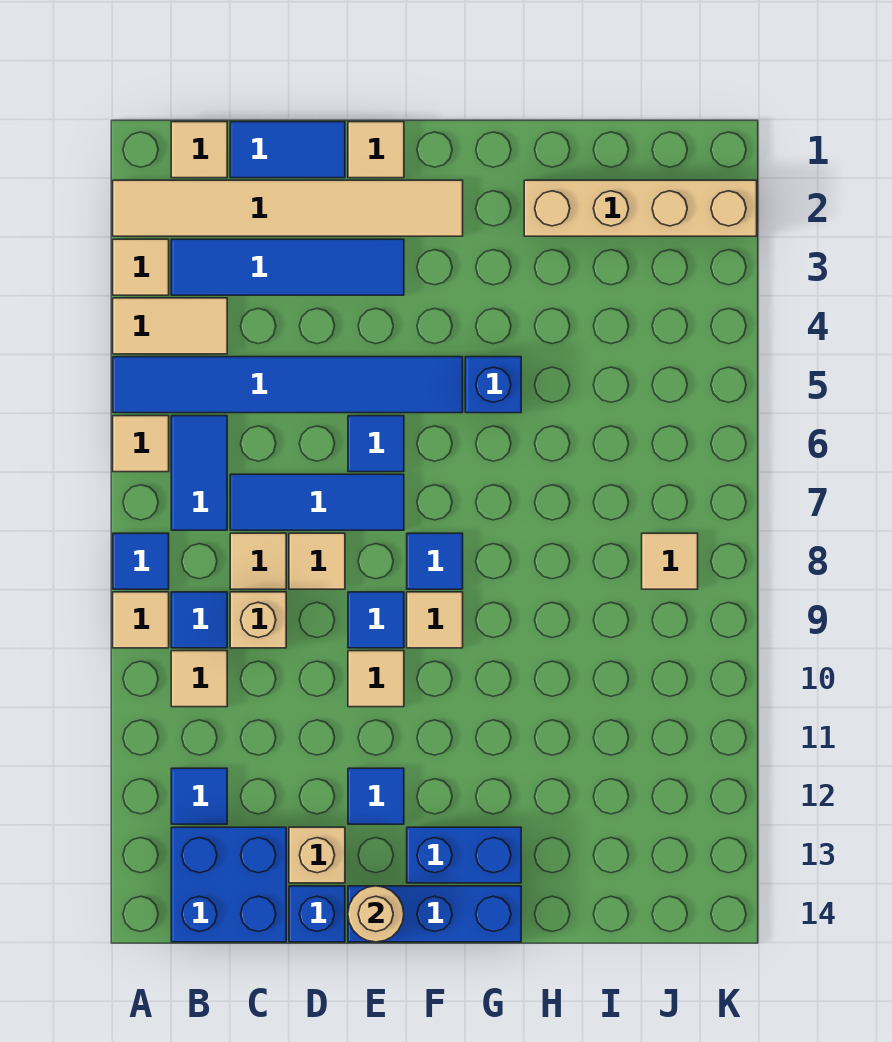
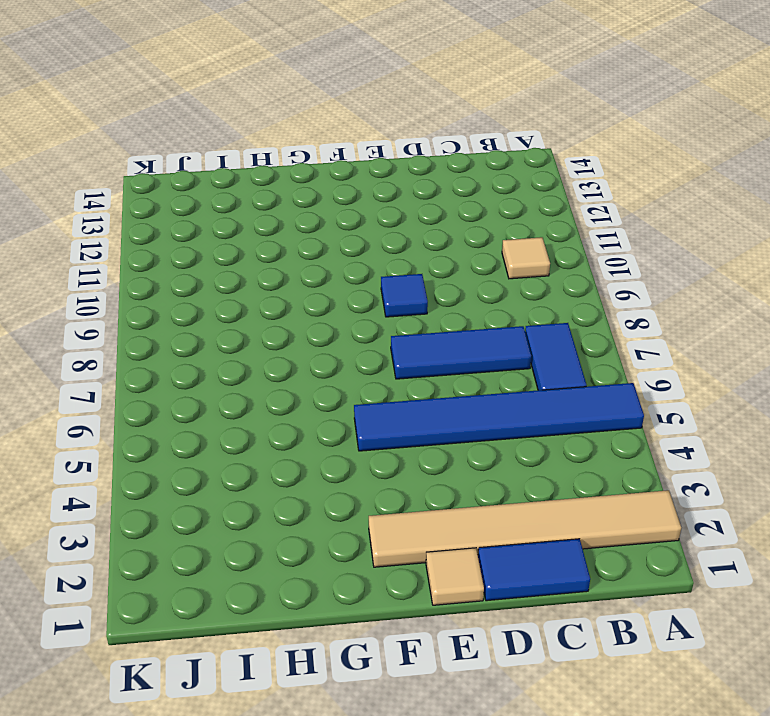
none -> tan 1x1 tile [113,239,169,295]
none -> tan 1x2 tile [113,298,227,354]
none -> tan 1x1 tile [113,416,169,472]
none -> blue 1x1 tile [113,533,169,589]

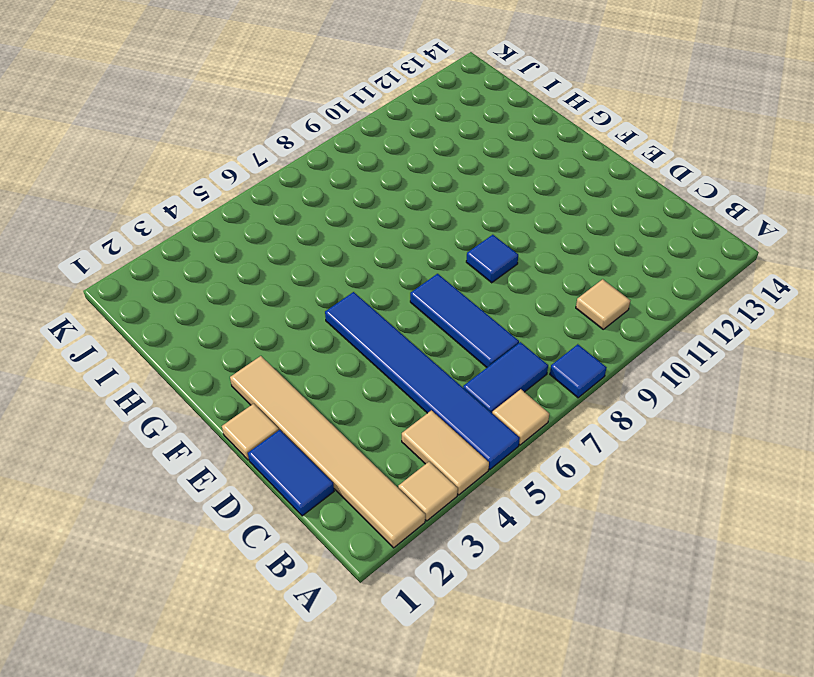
none -> tan 1x1 tile [113,592,169,648]
none -> tan 1x1 tile [171,122,227,178]
none -> blue 1x4 tile [171,239,404,295]
none -> blue 1x1 tile [171,592,227,648]

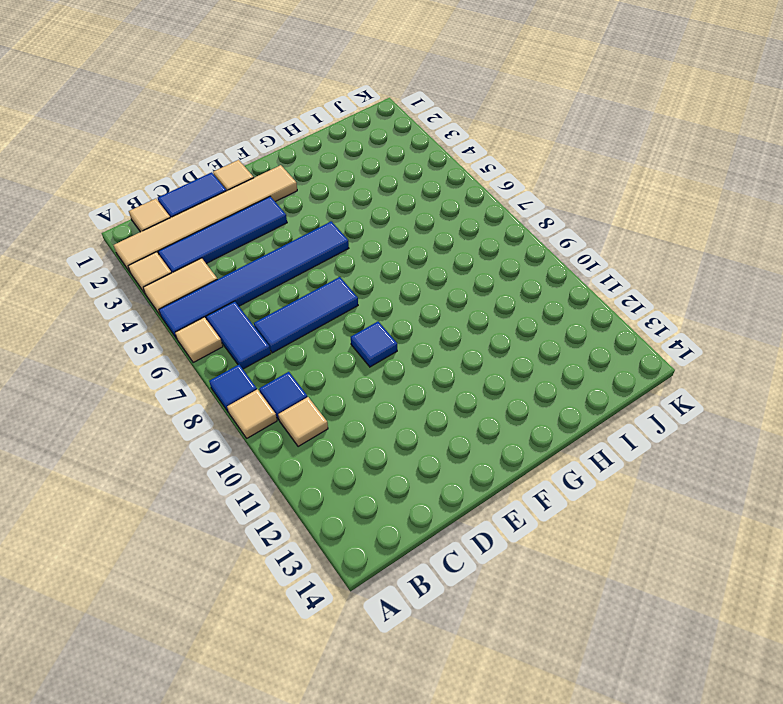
none -> blue 1x1 tile [171,768,227,824]
none -> blue 2x2 brick [171,827,286,942]
none -> tan 1x1 tile [230,533,286,589]
none -> tan 1x1 brick [230,592,286,648]

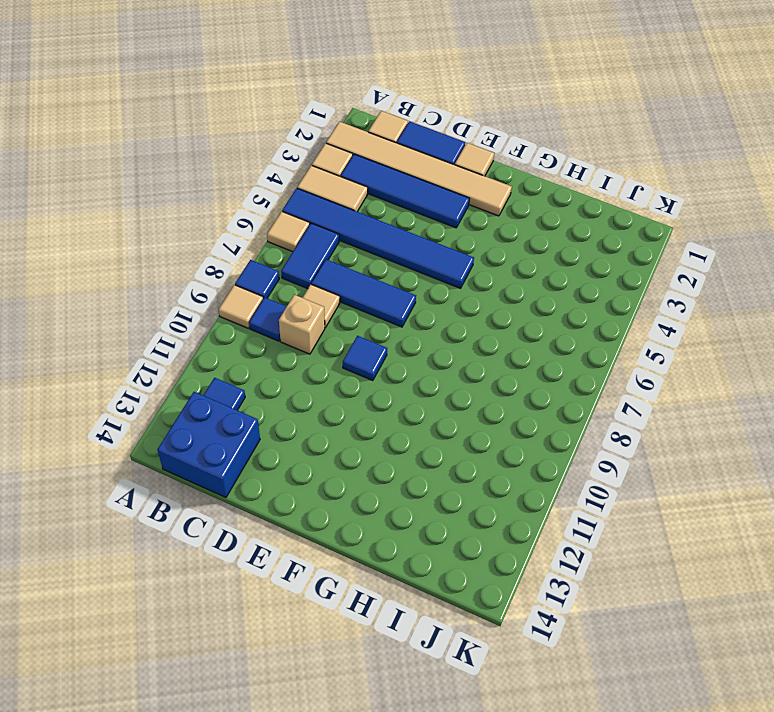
none -> tan 1x1 tile [171,651,227,707]
none -> tan 1x1 tile [289,533,345,589]
none -> tan 1x1 brick [289,827,345,883]
none -> blue 1x1 brick [289,886,345,942]

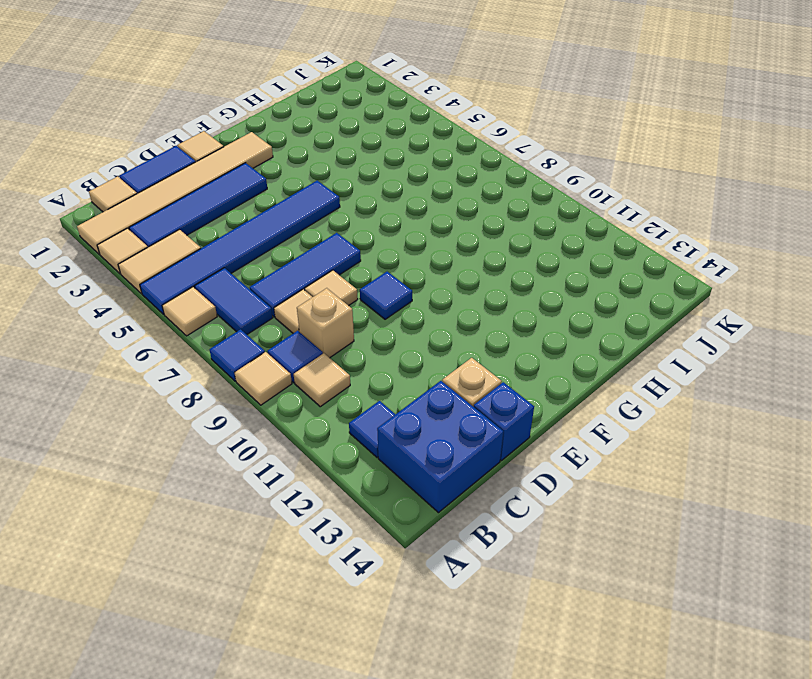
none -> blue 1x1 tile [348,416,404,472]
none -> tan 1x1 tile [348,651,404,707]
none -> blue 1x1 tile [348,768,404,824]
none -> blue 1x3 brick [348,886,521,942]

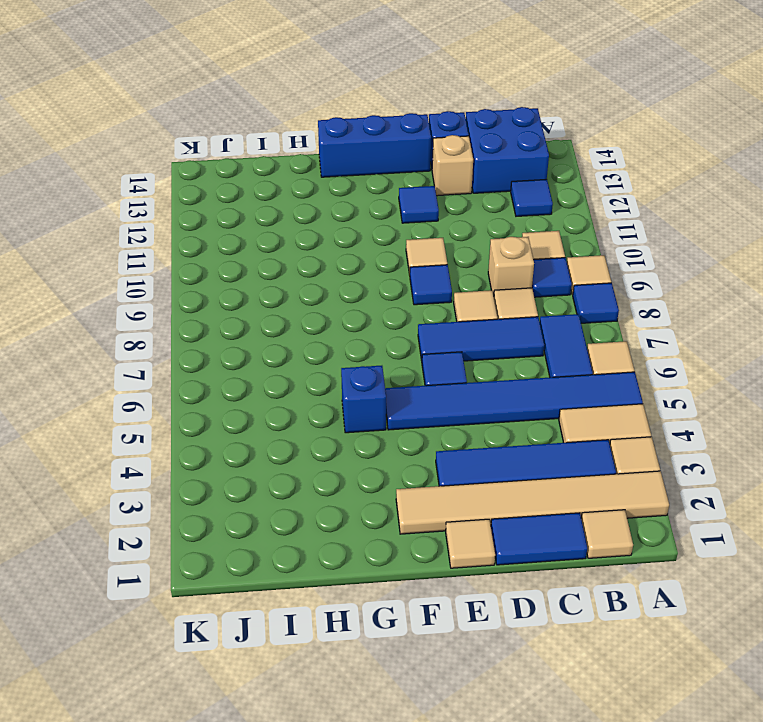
none -> blue 1x1 tile [407,533,463,589]
none -> tan 1x1 tile [407,592,463,648]
none -> blue 1x2 brick [407,827,521,883]
none -> tan 1x4 brick [524,180,757,236]

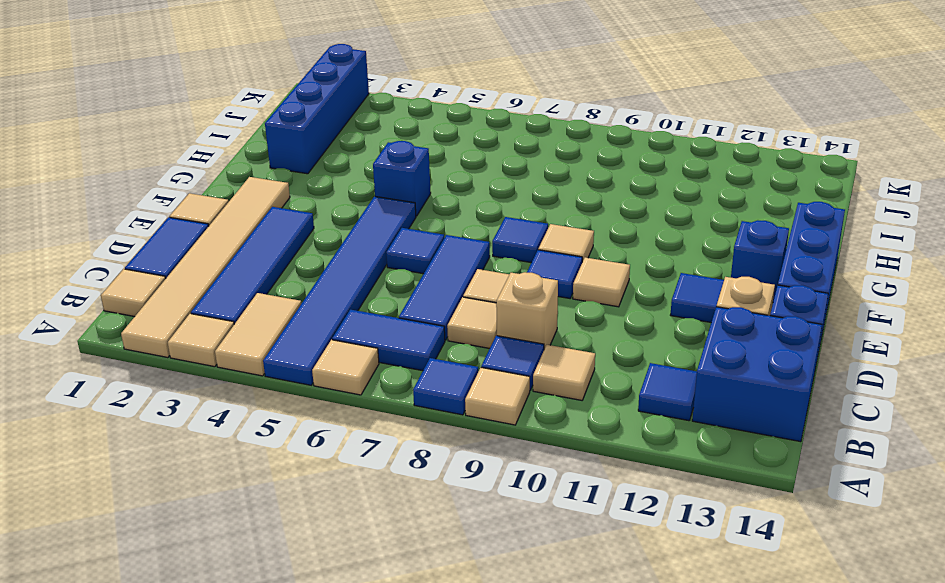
blue 1x1 brick [731,220,789,301] -> blue 1x2 brick [407,827,521,883]
blue 1x4 brick [265,44,369,174] -> tan 1x4 brick [524,180,757,236]
none -> tan 1x1 tile [642,533,698,589]
none -> tan 1x1 round brick [348,886,404,942]

